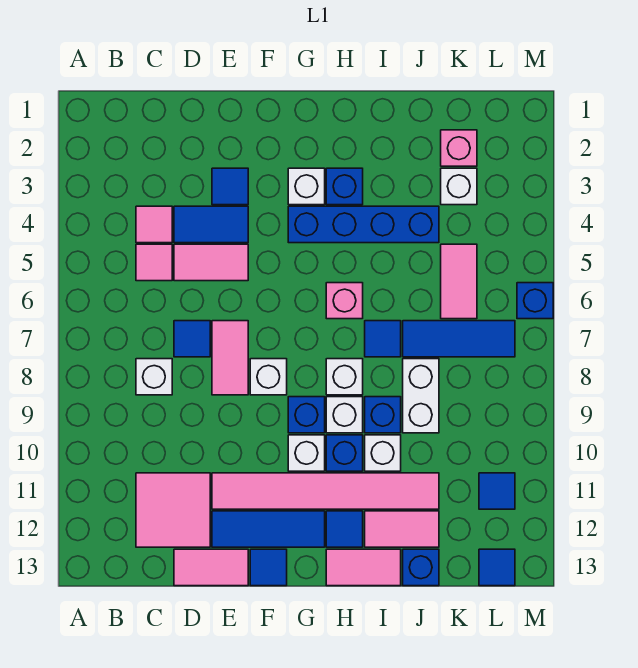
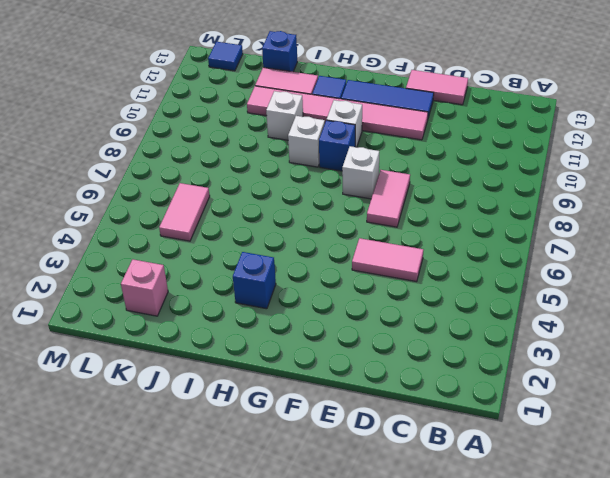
none -> pink 1x1 tile [136,206,172,243]
none -> pink 1x1 tile [136,244,172,281]
none -> white 1x1 brick [136,359,172,395]
none -> pink 2x2 tile [136,473,210,547]

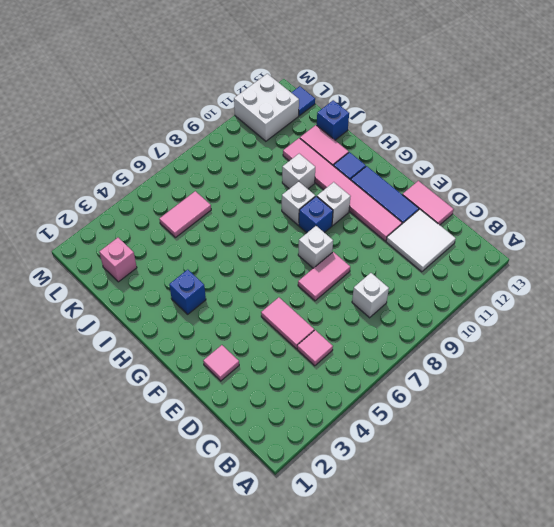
white 2x2 tile [386,209,456,272] -> pink 2x2 tile [136,473,210,547]
pink 1x1 tile [203,345,239,381] -> pink 1x1 tile moved to [136,206,172,243]
white 2x2 brick [234,74,299,141] -> blue 1x1 tile [479,473,515,509]
none -> blue 1x2 tile [174,206,248,243]
none -> blue 1x1 tile [174,321,210,357]
none -> blue 1x1 tile [212,168,248,205]
none -> blue 1x1 tile [250,549,287,586]

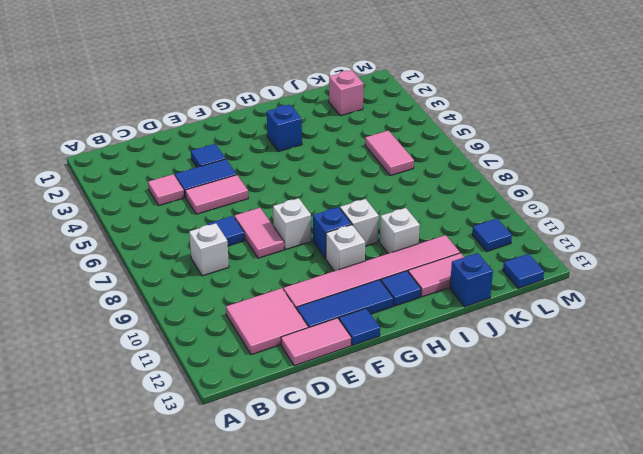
none -> pink 1x1 tile [136,244,172,281]
none -> white 1x1 brick [288,168,325,205]
none -> blue 1x4 brick [288,206,439,243]
none -> pink 1x1 brick [326,283,363,319]

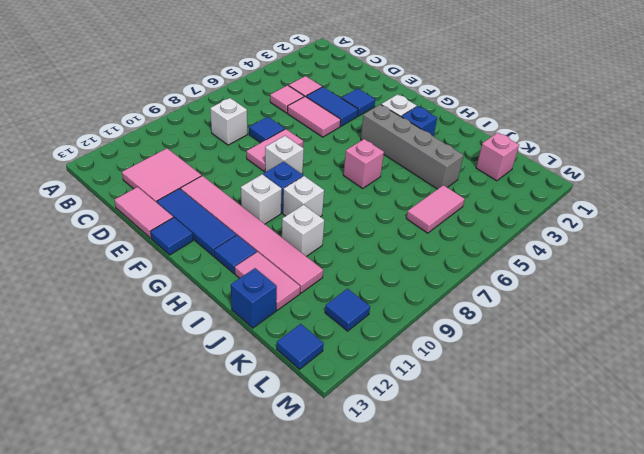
grey 1x4 brick [361,104,464,189] -> blue 1x4 brick [288,206,439,243]
none -> white 1x1 brick [326,359,363,395]
none -> blue 1x1 brick [326,435,363,471]
none -> pink 1x2 tile [326,549,401,586]
none -> blue 1x1 tile [365,321,401,357]

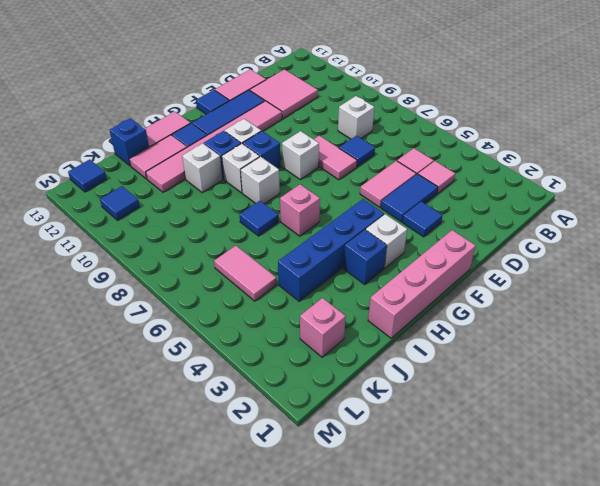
pink 1x4 brick [368,230,476,338] -> none
none -> blue 1x1 brick [365,397,401,433]
none -> blue 1x3 tile [403,321,515,357]
none -> white 1x2 brick [403,359,439,433]
none -> white 1x1 brick [441,168,477,205]

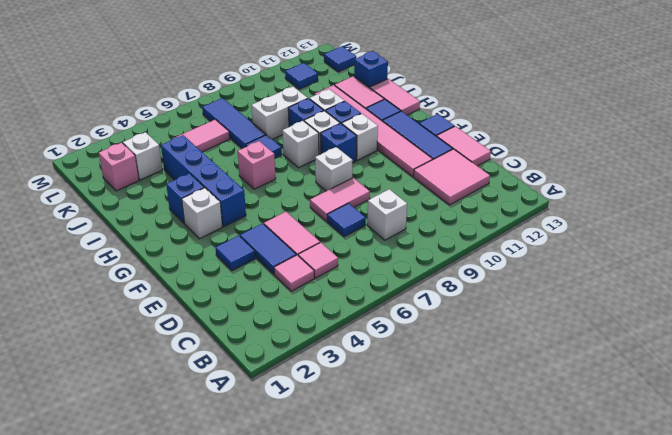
none -> blue 1x1 brick [517,283,553,319]

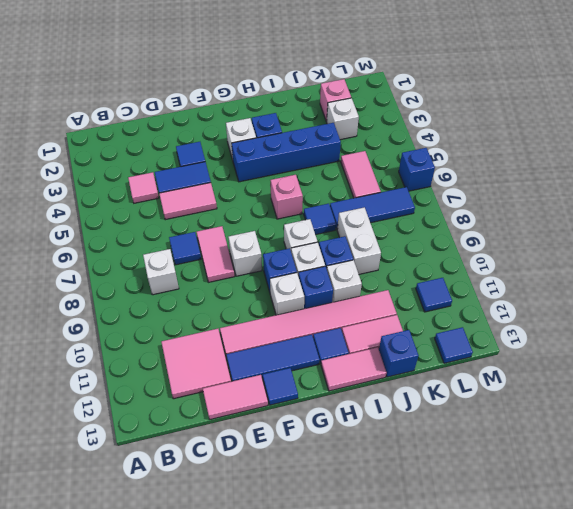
none -> pink 1x1 tile [136,244,172,281]

